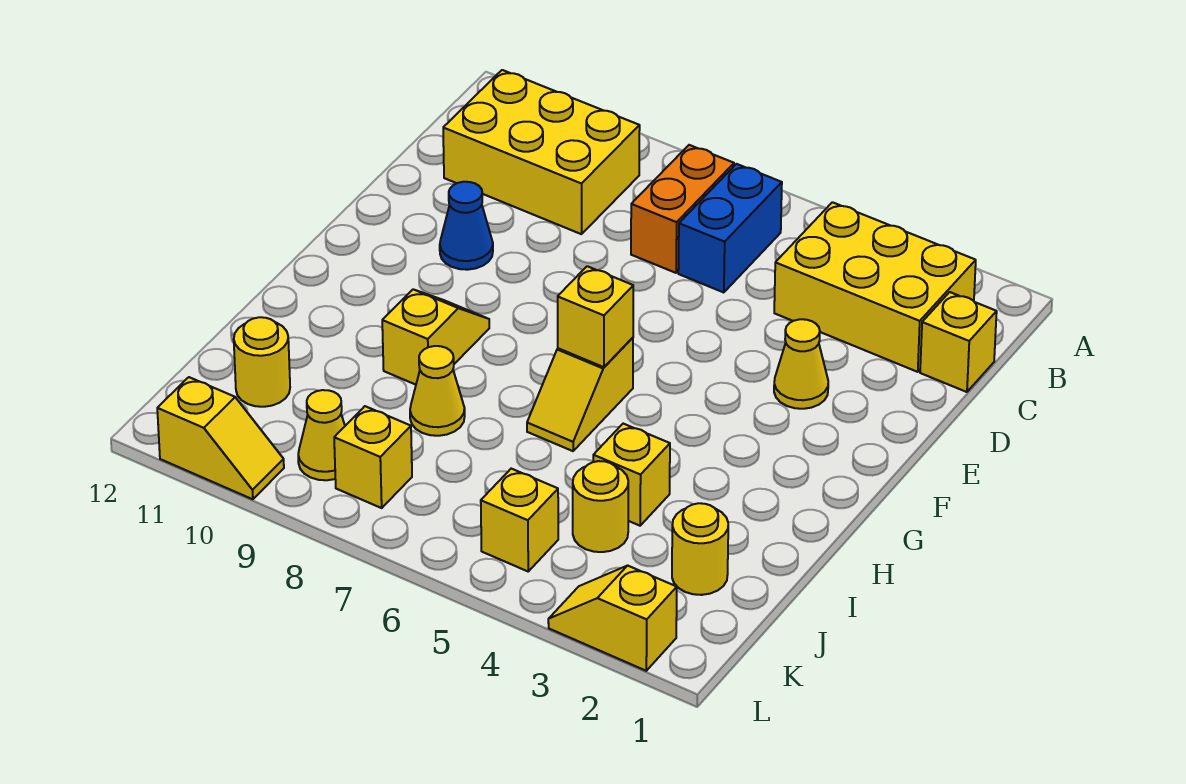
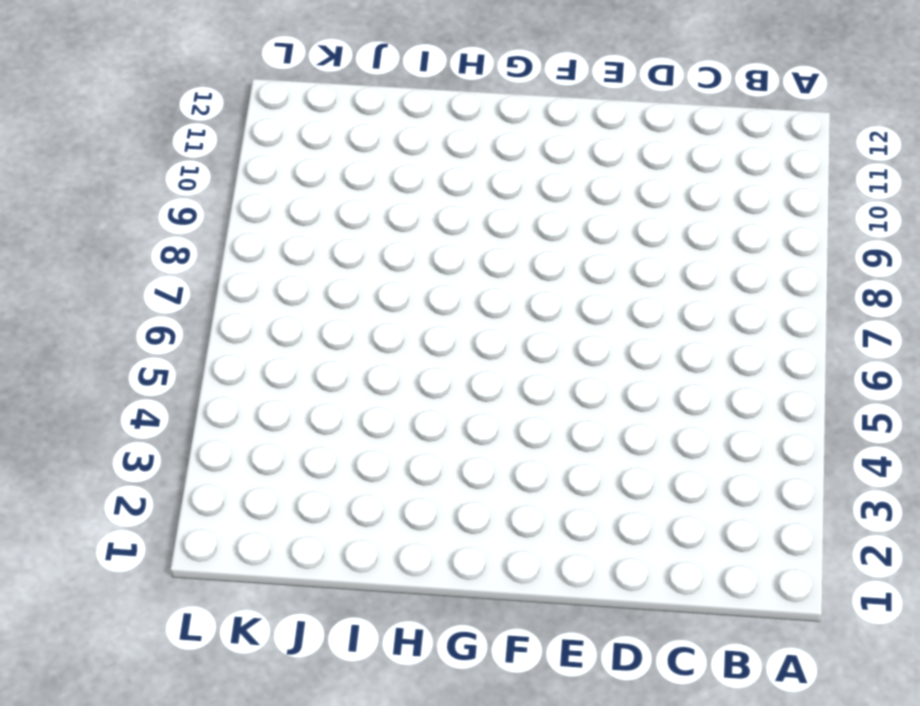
none -> yellow 2x3 brick [774,202,976,372]
none -> blue 1x2 brick [678,164,782,293]
none -> orange 1x2 brick [631,145,734,273]

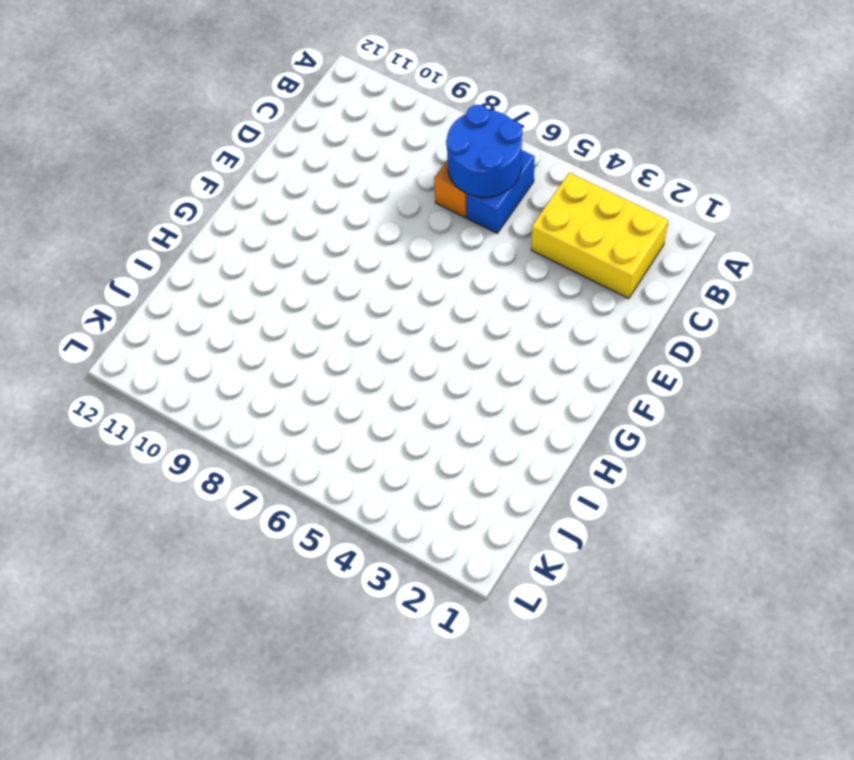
blue 2x2 round brick [446,105,522,197] -> none
none -> yellow 2x3 brick [443,70,640,234]
none -> yellow 1x1 brick [920,292,997,392]
none -> yellow 1x1 cone [774,319,828,409]

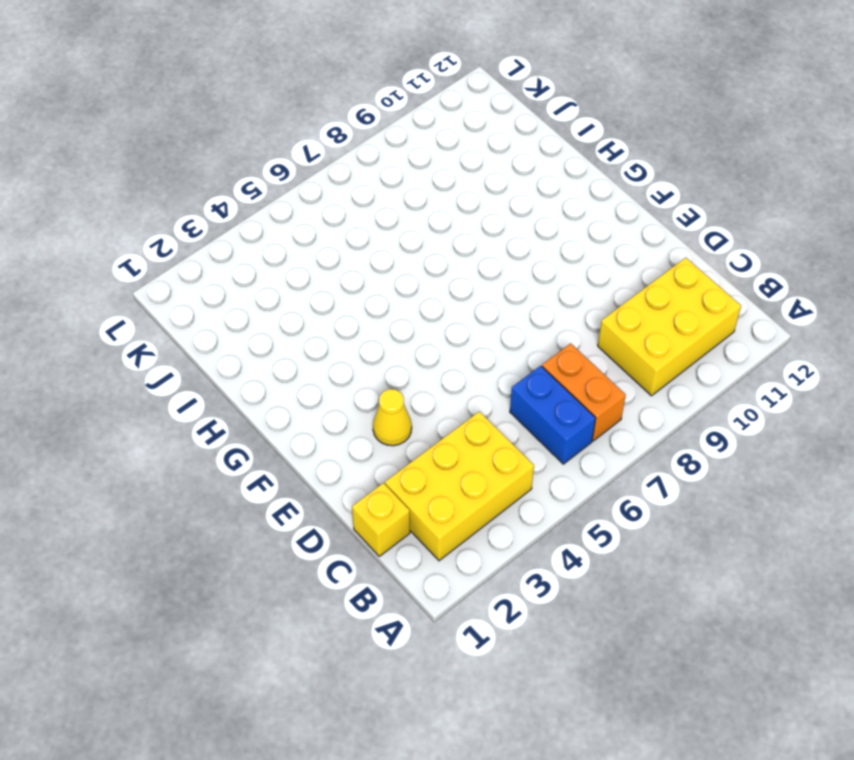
none -> blue 1x1 cone [440,182,493,270]
none -> yellow 1x2 slope [527,338,633,451]
none -> yellow 1x2 slope [382,289,489,385]

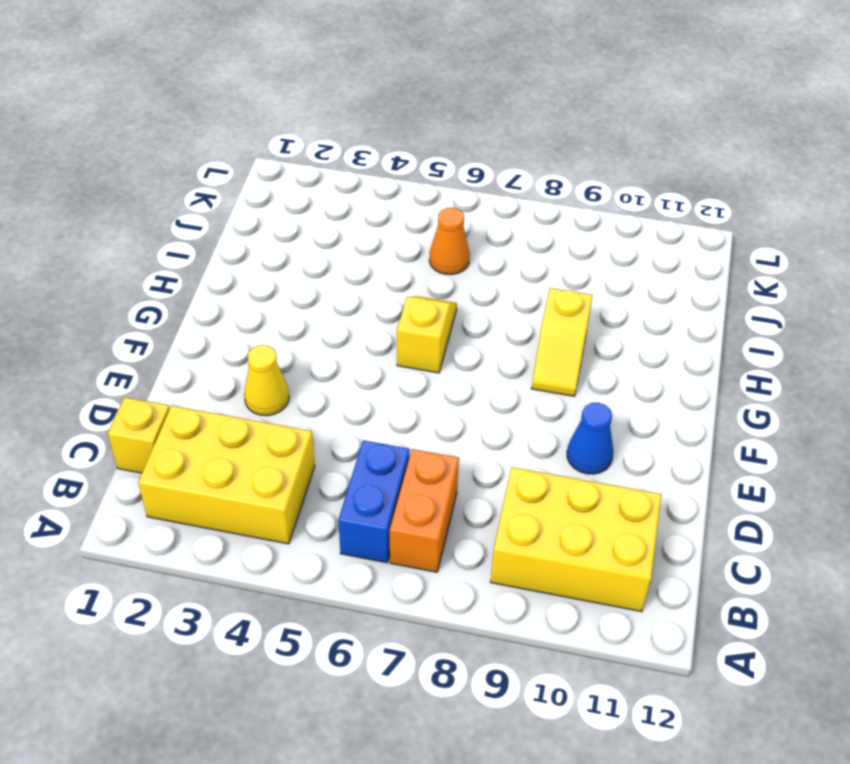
orange 1x1 cone [429,208,470,275] -> none
none -> yellow 1x1 brick [593,424,670,526]
none -> yellow 1x1 cone [410,346,465,436]
none -> yellow 1x1 round brick [672,503,728,595]

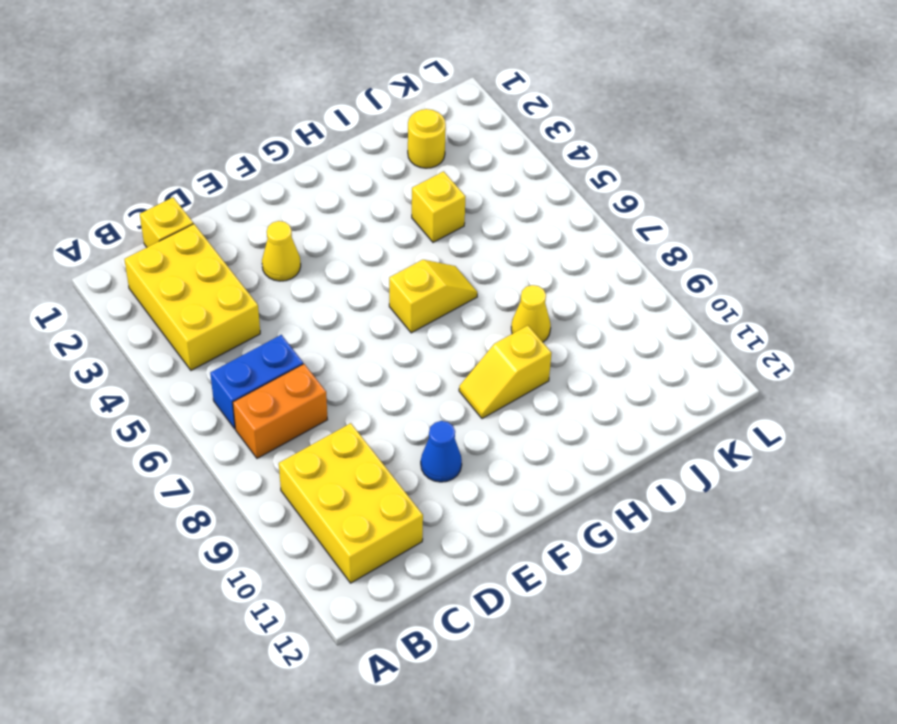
none -> yellow 1x1 round brick [573,461,628,552]
none -> yellow 1x1 round brick [234,317,290,407]
none -> yellow 1x1 brick [481,469,558,571]

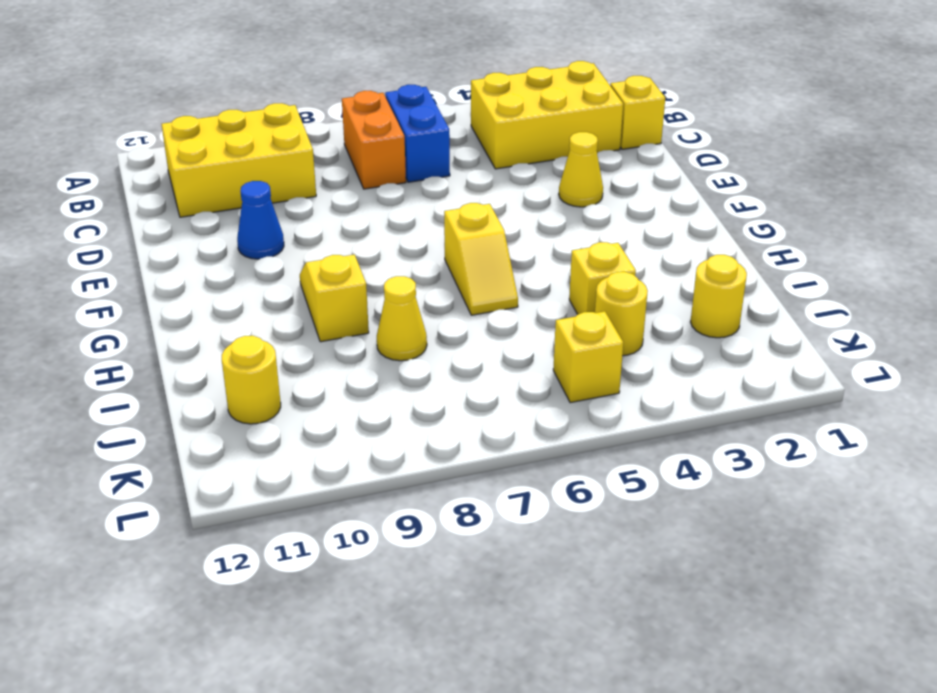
none -> yellow 1x1 brick [334,406,412,508]
none -> yellow 1x1 cone [298,390,345,480]
none -> yellow 1x2 slope [548,566,677,671]

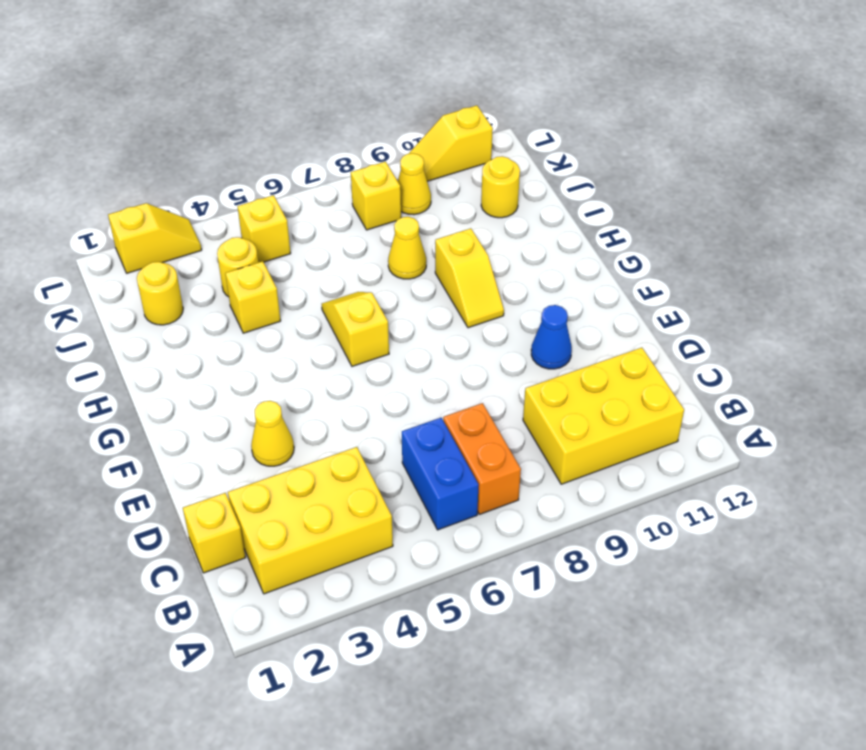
none -> yellow 1x1 brick [558,266,633,367]

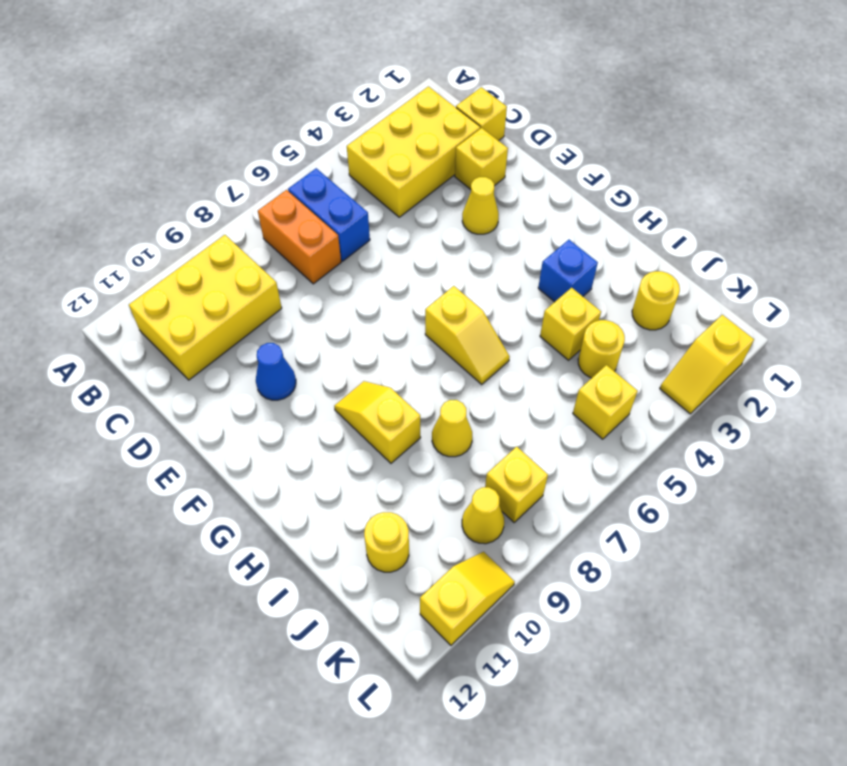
yellow 1x1 brick [455,128,508,189] -> yellow 1x1 brick moved to [558,266,633,367]
blue 1x1 brick [538,240,598,302] -> none

